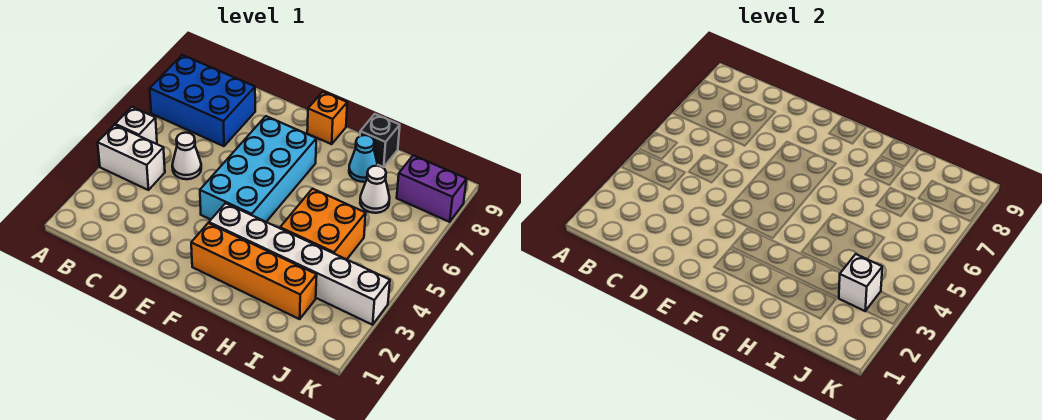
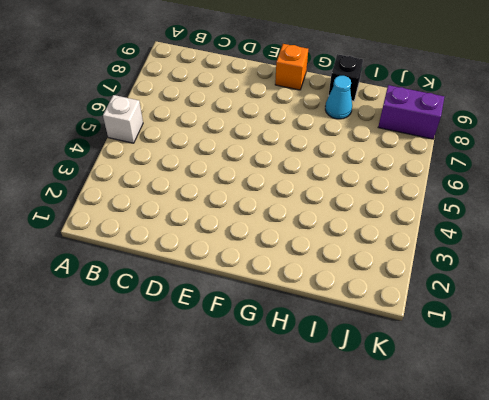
none -> white 1x2 brick [98,125,165,190]
none -> blue 2x3 brick [150,55,255,146]
none -> white 1x1 cone [172,133,201,179]

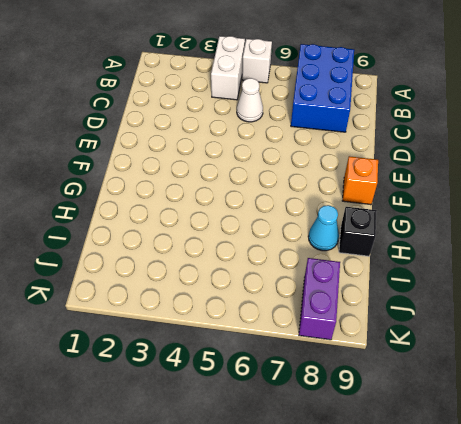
none -> cyan 2x4 brick [200,116,316,222]
none -> orange 1x4 brick [191,223,317,319]
none -> white 1x6 brick [209,203,390,325]

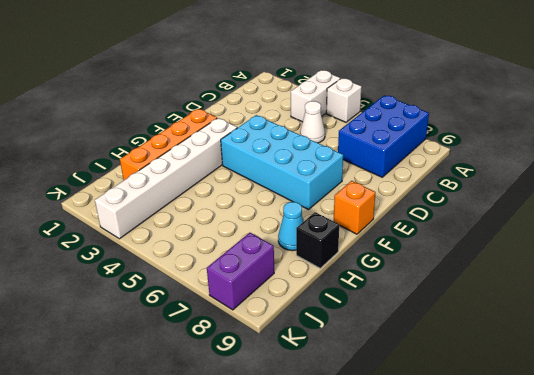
none -> orange 2x2 brick [280,189,366,259]
none -> white 1x1 cone [360,166,390,213]
none -> white 1x1 brick [839,254,882,311]

